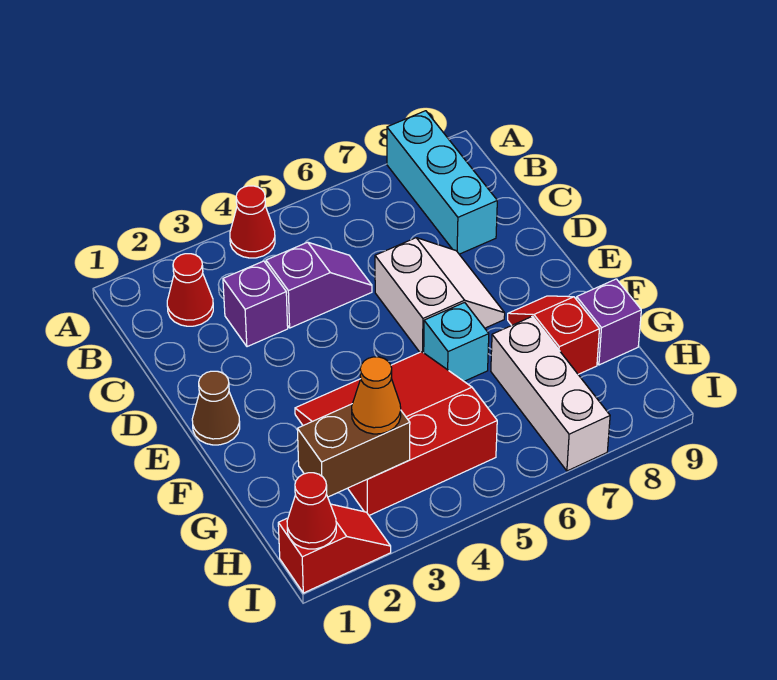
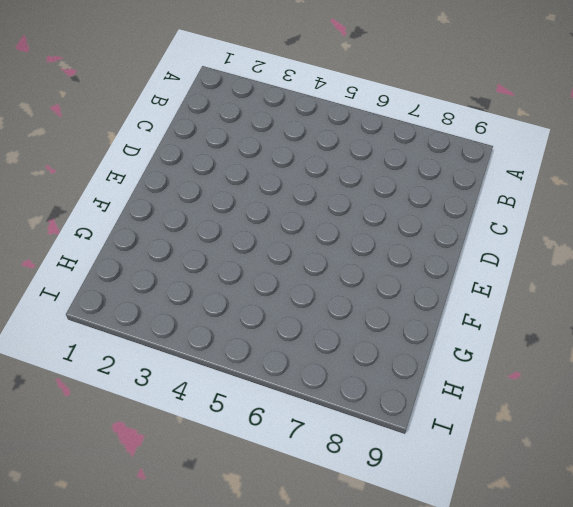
none -> red 1x1 cone [230,186,275,258]
none -> cyan 1x3 brick [387,111,497,254]
none -> red 1x1 cone [167,254,213,326]

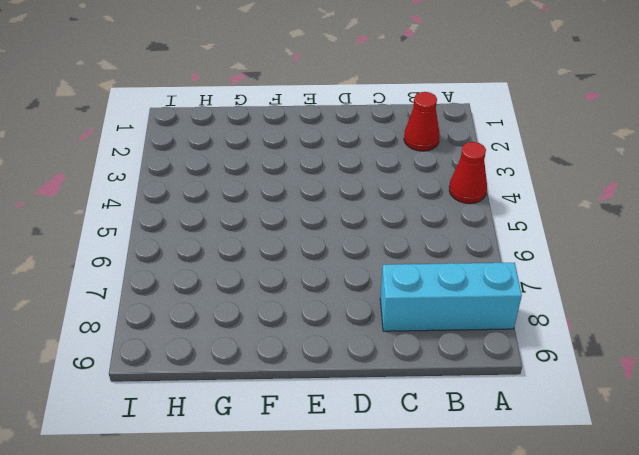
none -> purple 1x1 brick [223,261,288,347]
none -> purple 1x2 slope [266,242,372,328]
none -> white 2x2 slope [375,238,505,353]

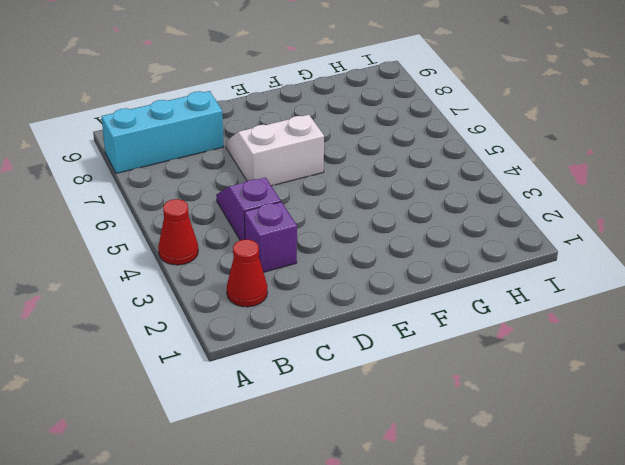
none -> brown 1x1 cone [192,371,240,445]
none -> red 3x3 slope [295,352,497,515]
none -> cyan 1x1 brick [424,302,489,381]

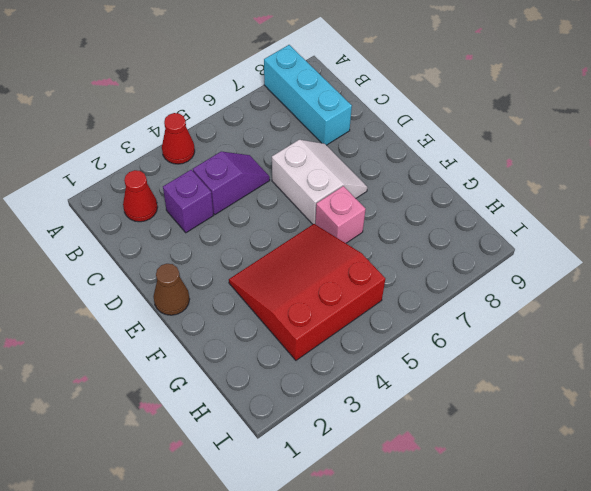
pink 1x1 brick [315,186,366,243] -> cyan 1x1 brick [424,302,489,381]
none -> red 1x2 slope [508,296,599,374]
none -> white 1x3 brick [491,316,610,471]
none -> purple 1x1 brick [576,279,641,365]

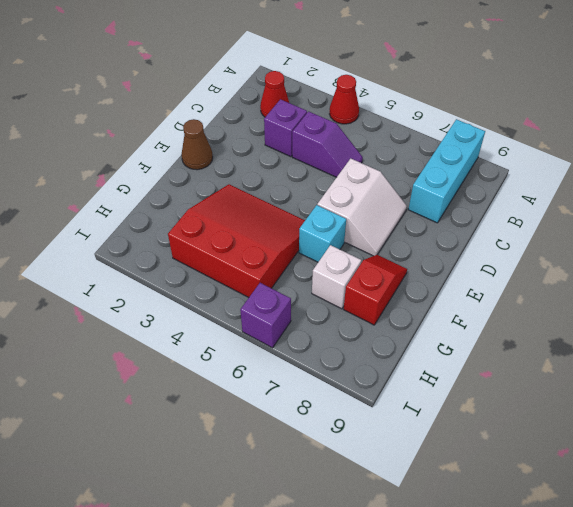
white 1x1 brick [312,245,361,309] -> white 1x3 brick [491,316,610,471]
purple 1x1 brick [240,283,291,348] -> purple 1x1 brick moved to [576,279,641,365]
none -> red 1x2 slope [278,504,391,593]
none -> brown 1x2 brick [297,404,410,497]
none -> red 1x1 cone [287,473,336,549]

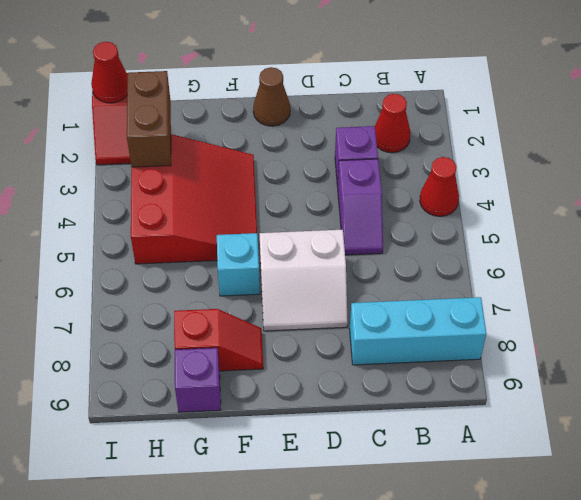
none -> white 1x3 brick [491,316,610,471]
none -> orange 1x1 cone [352,357,401,434]

